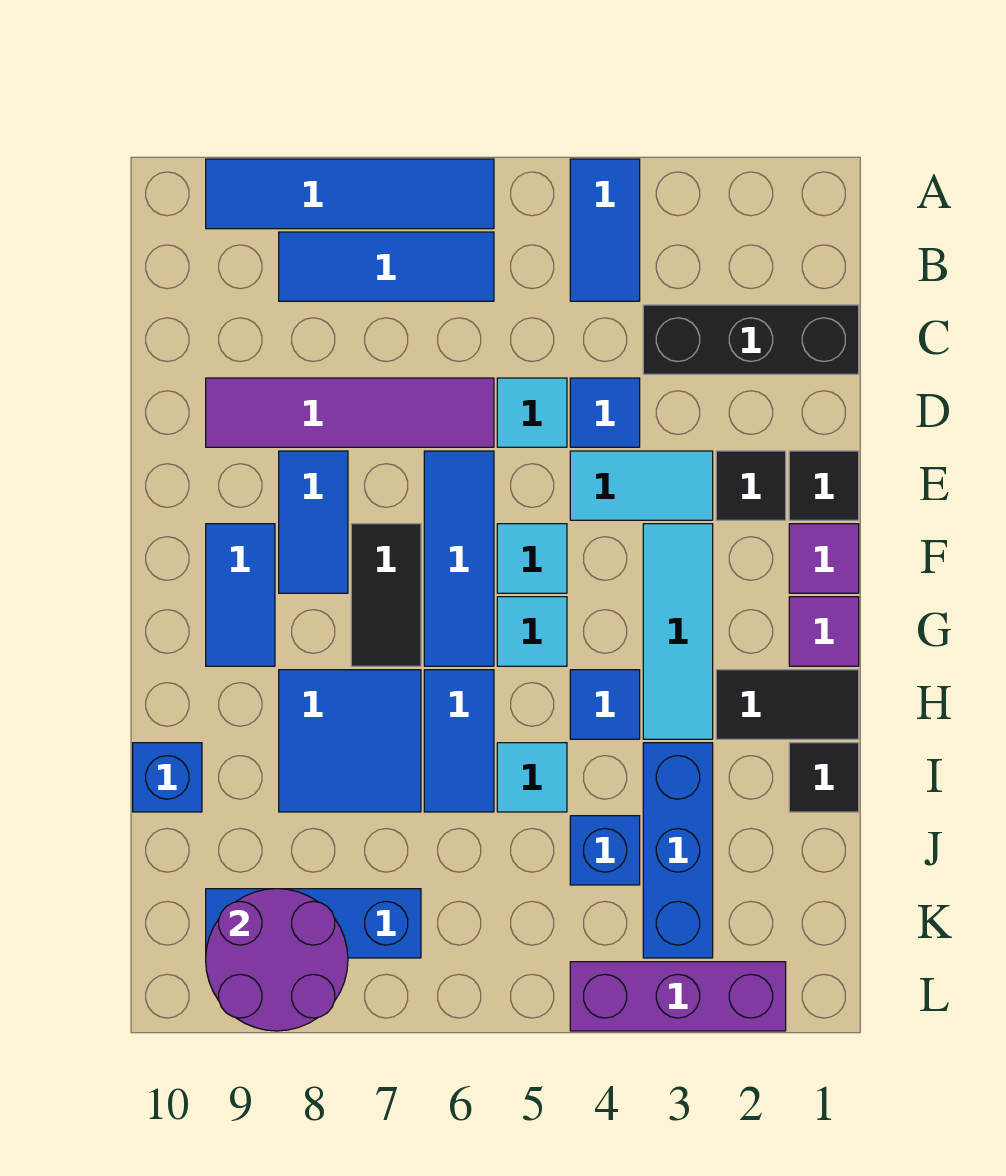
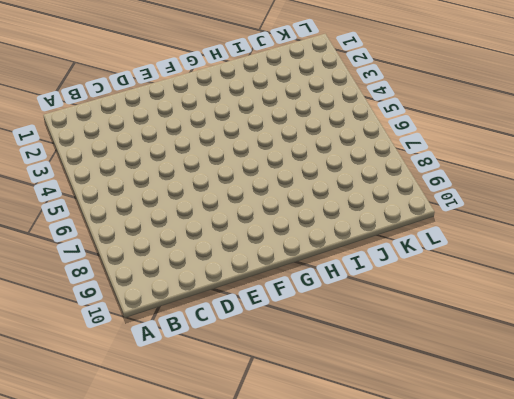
none -> blue 1x2 tile [570,159,640,301]
none -> blue 1x4 tile [206,159,494,229]
none -> blue 1x3 tile [279,232,494,301]
none -> black 1x3 brick [643,305,859,374]

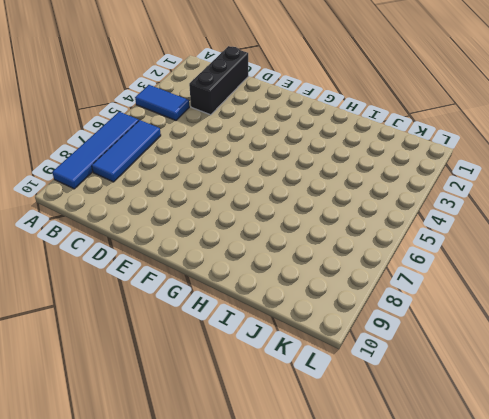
none -> blue 1x1 tile [570,378,640,447]
none -> cyan 1x1 tile [497,378,567,447]
none -> purple 1x4 tile [206,378,494,447]
none -> black 1x1 tile [789,451,859,520]

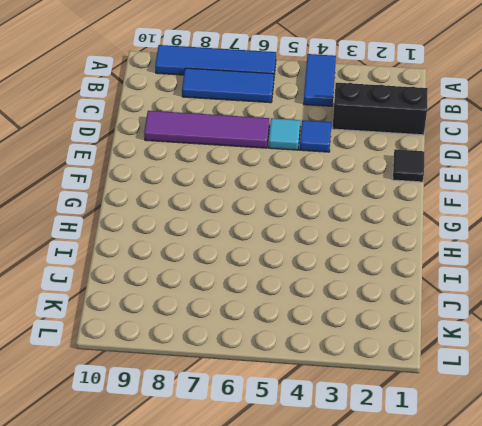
none -> black 1x1 tile [716,451,786,520]
none -> cyan 1x2 tile [570,451,713,520]
none -> blue 1x3 tile [424,451,494,666]
none -> blue 1x2 tile [279,451,348,593]

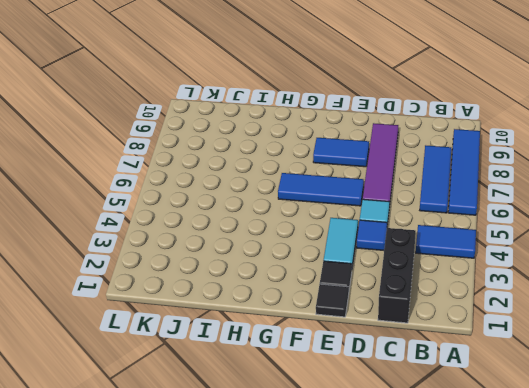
none -> purple 1x1 tile [789,524,859,593]
none -> cyan 1x3 tile [643,524,713,739]
none -> cyan 1x1 tile [497,524,567,593]
none -> black 1x2 tile [351,524,421,666]

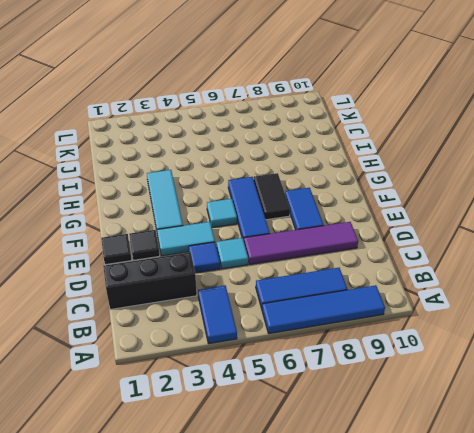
none -> purple 1x1 tile [789,524,859,593]
none -> blue 1x2 tile [206,524,275,666]
none -> purple 1x1 tile [789,597,859,666]
none -> cyan 1x1 tile [497,597,567,666]

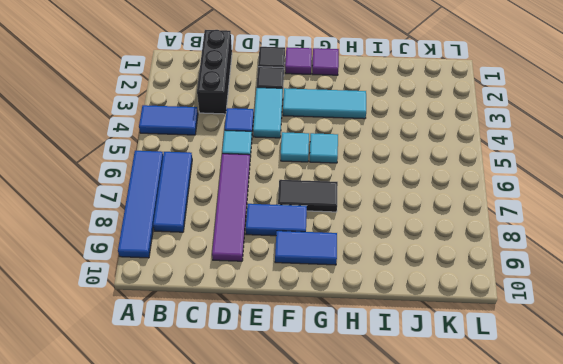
none -> blue 1x3 tile [424,451,494,666]
none -> black 1x2 tile [716,670,859,739]
none -> blue 1x1 tile [570,670,640,739]
none -> blue 1x2 tile [424,670,494,812]

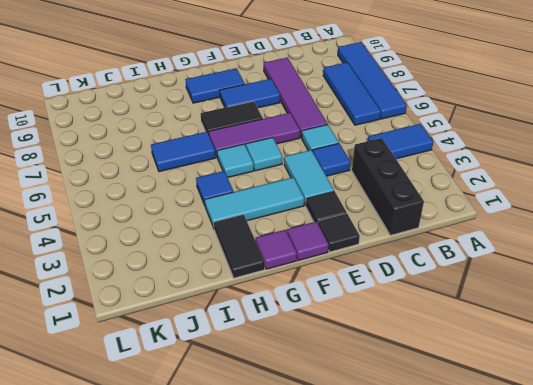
purple 1x3 tile [209,113,300,158] -> blue 1x3 tile [424,451,494,666]
none -> blue 2x2 tile [279,670,421,812]
none -> black 1x1 tile [789,743,859,812]
none -> blue 1x3 brick [643,743,713,958]
none -> cyan 1x1 tile [497,743,567,812]

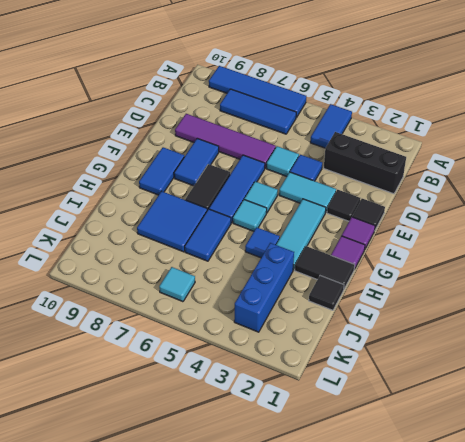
cyan 1x1 tile [159,267,195,302] -> cyan 1x1 tile moved to [497,743,567,812]
none -> blue 1x1 brick [133,743,202,812]
none -> blue 1x1 brick [570,816,640,885]
none -> blue 1x3 brick [206,889,421,958]
none -> purple 1x3 brick [570,962,786,1031]

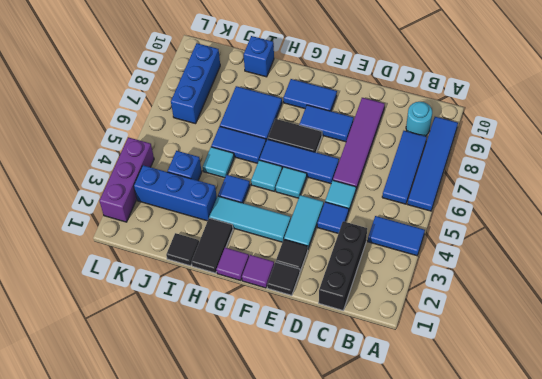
cyan 1x1 round brick [406,102,432,136] -> none
none -> purple 2x2 round brick [206,889,348,1031]

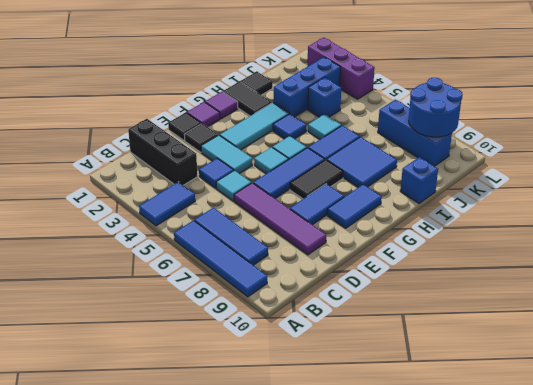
blue 2x2 round brick [409,78,463,137] -> purple 2x2 round brick [206,889,348,1031]

